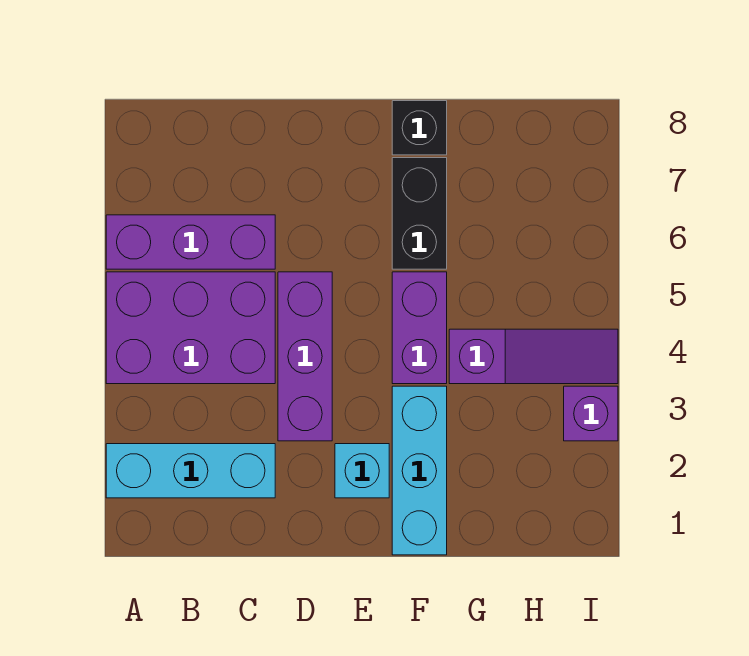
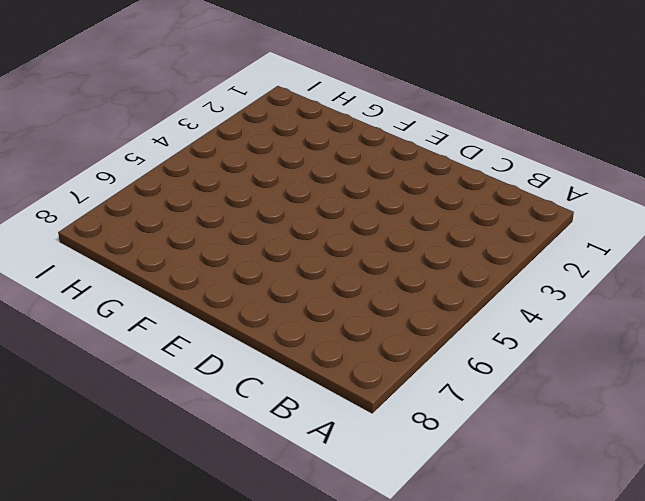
none -> cyan 1x3 brick [106,444,275,498]
none -> purple 2x3 brick [106,272,275,384]

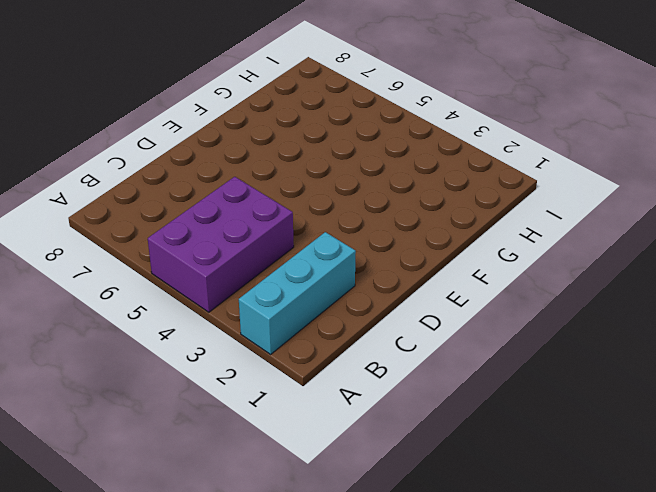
none -> purple 1x3 brick [106,215,275,269]
none -> purple 1x3 brick [278,272,332,441]

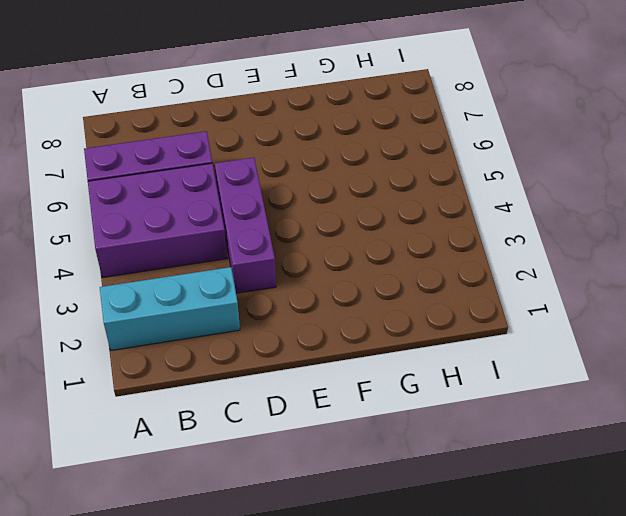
none -> cyan 1x1 brick [335,444,389,498]
none -> cyan 1x3 brick [392,386,447,555]

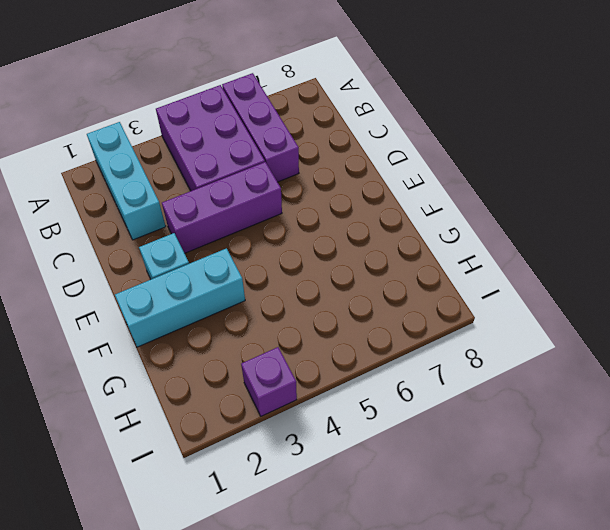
none -> purple 1x2 brick [392,272,447,384]
none -> black 1x2 brick [392,158,447,269]

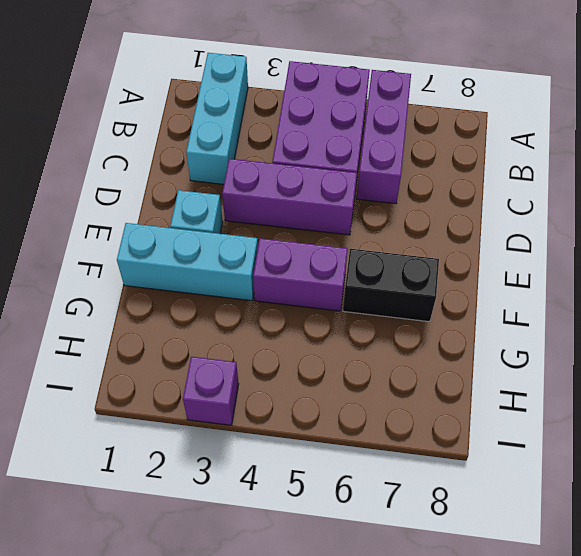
none -> black 1x1 brick [392,101,447,155]
none -> purple 1x3 slope [449,329,618,384]

